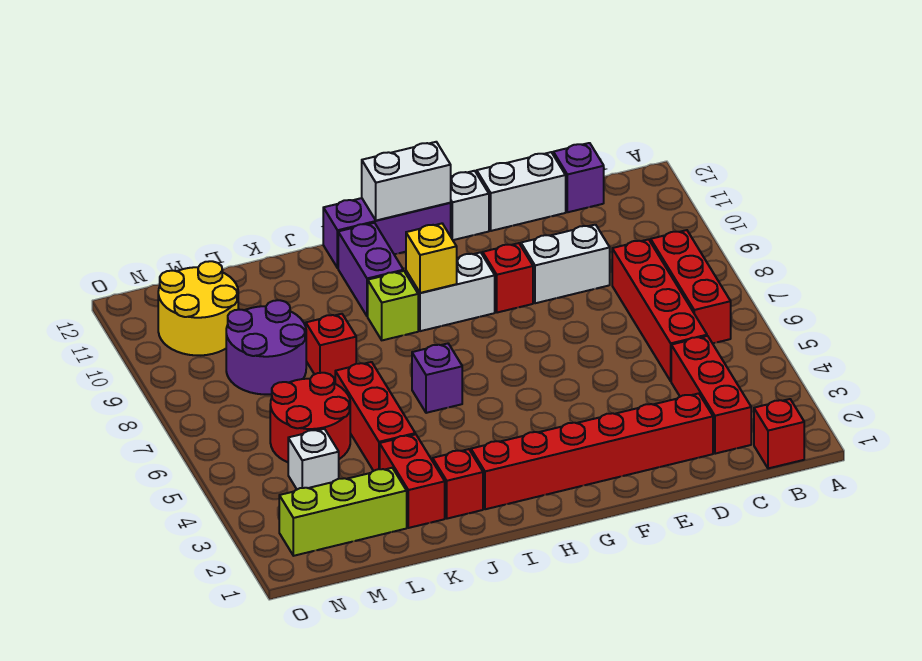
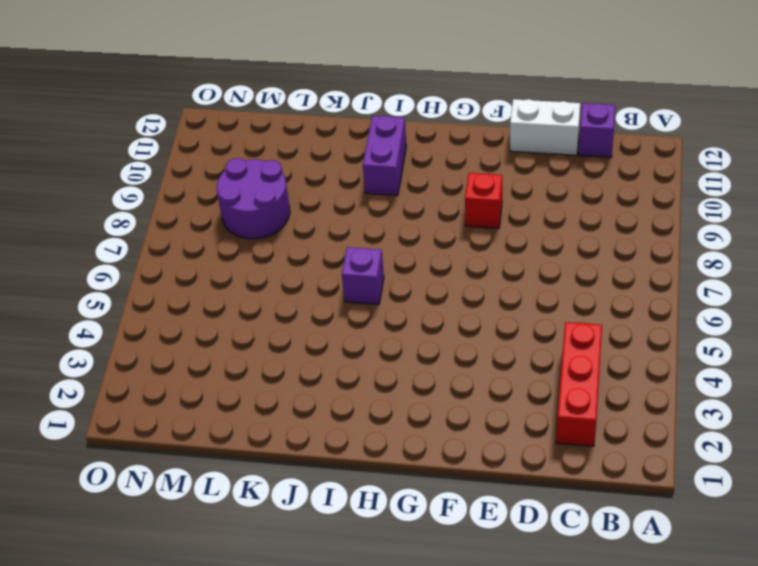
none -> red 1x1 brick [754,399,804,468]
none -> red 1x3 brick [651,230,731,343]
none -> red 1x4 brick [612,239,707,381]

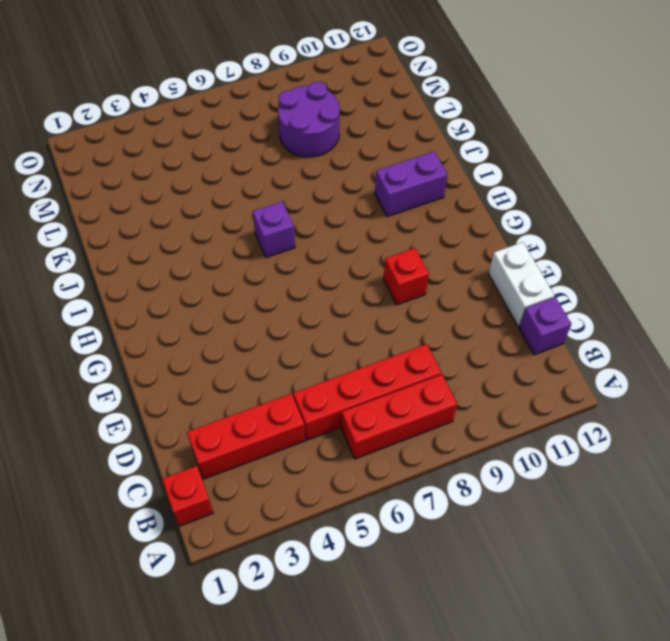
none -> red 1x6 brick [471,393,713,509]
none -> white 1x2 brick [521,225,610,303]
none -> white 1x1 brick [451,171,489,240]

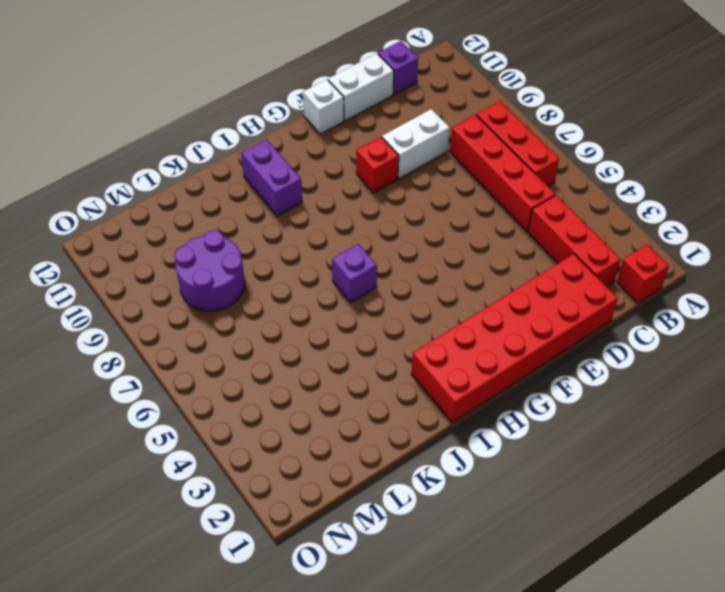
red 2x6 brick [411,254,618,423] -> red 1x6 brick [471,393,713,509]
none -> white 1x2 brick [406,252,495,331]
none -> purple 1x3 brick [323,198,451,268]
none -> lime 1x1 brick [368,271,418,340]

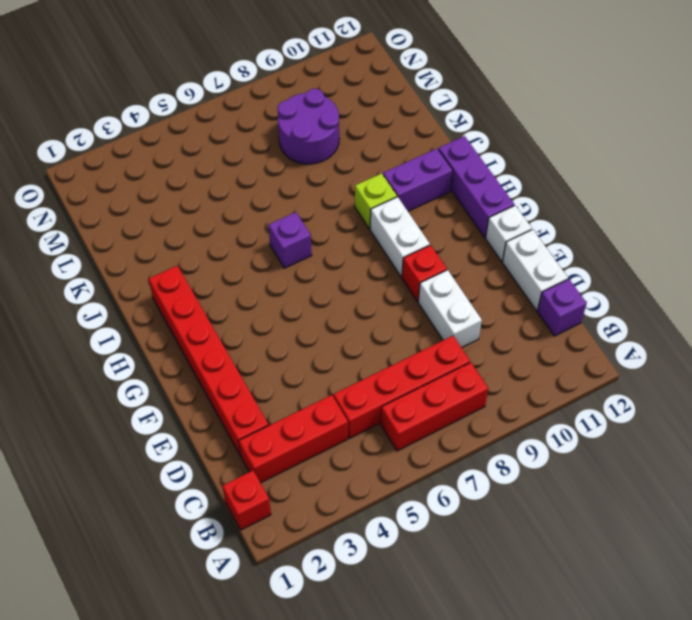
none -> red 1x1 brick [433,449,483,519]
none -> red 1x2 brick [380,434,445,528]
none -> red 1x3 brick [335,362,415,471]

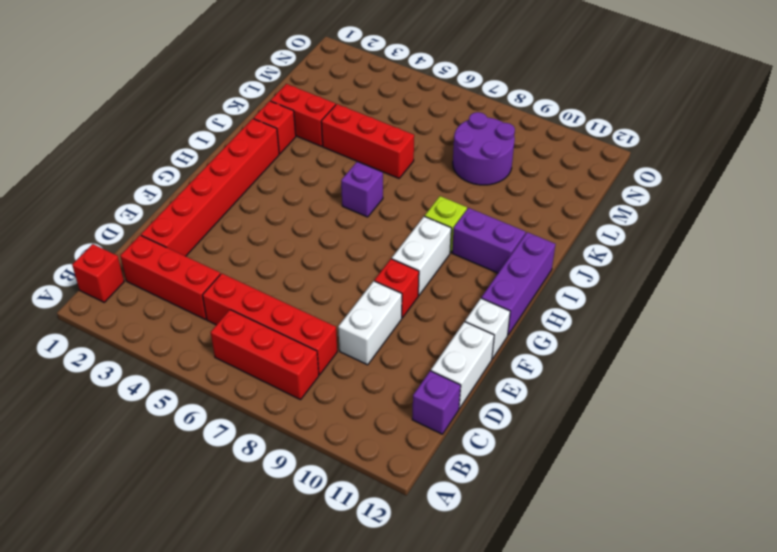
none -> red 1x1 brick [306,314,356,380]
none -> lime 1x3 brick [279,468,407,556]
none -> red 2x2 round brick [270,373,350,462]

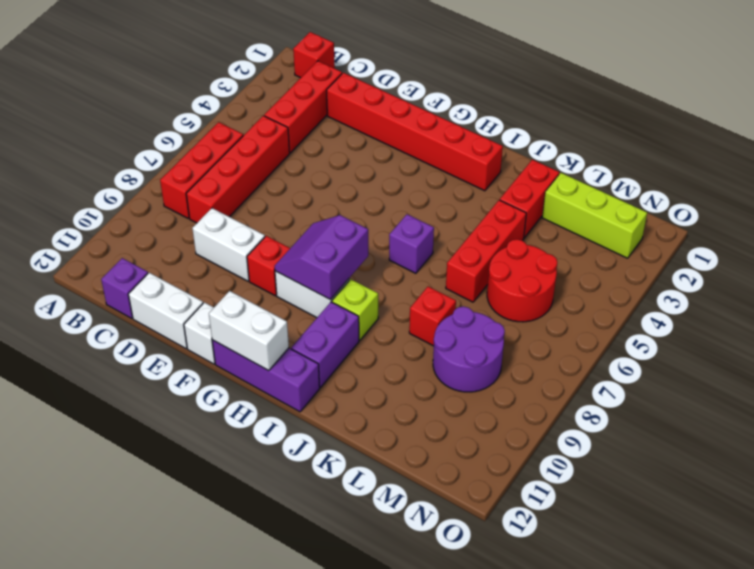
purple 2x2 slope [275,215,368,299] -> yellow 1x1 brick [406,224,457,293]
none -> red 1x1 brick [433,449,483,519]
none -> white 1x1 brick [288,429,339,489]
none -> yellow 2x2 round brick [158,261,238,355]

